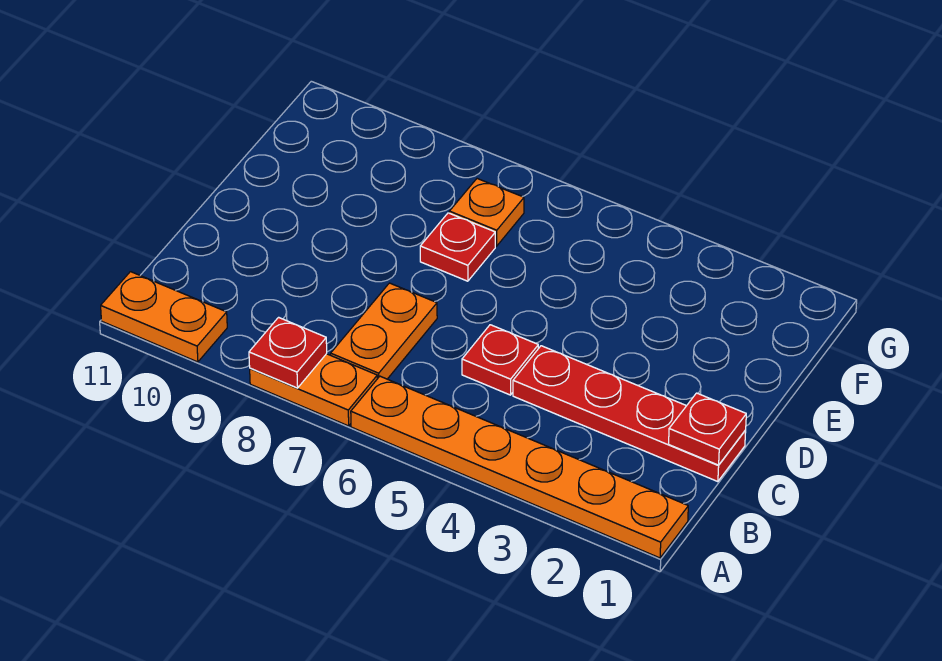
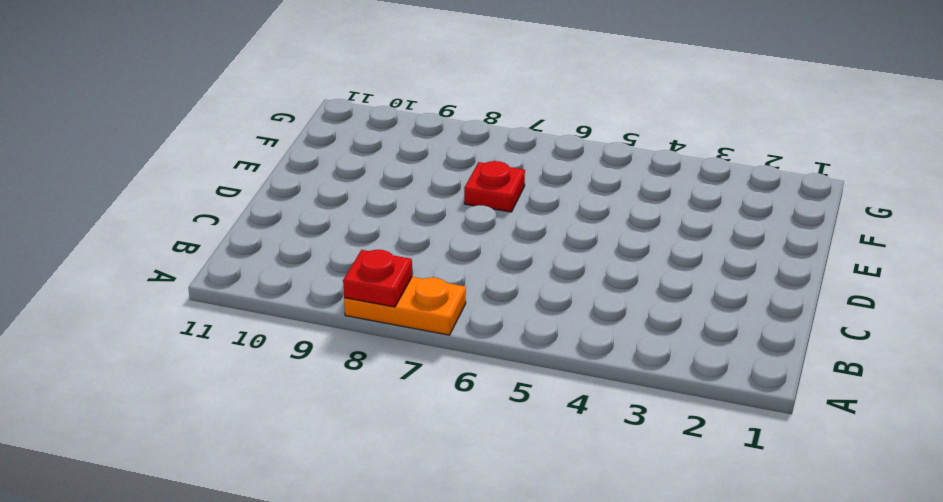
none -> orange 1x6 plate [351,376,688,558]
none -> orange 1x2 plate [101,272,227,362]

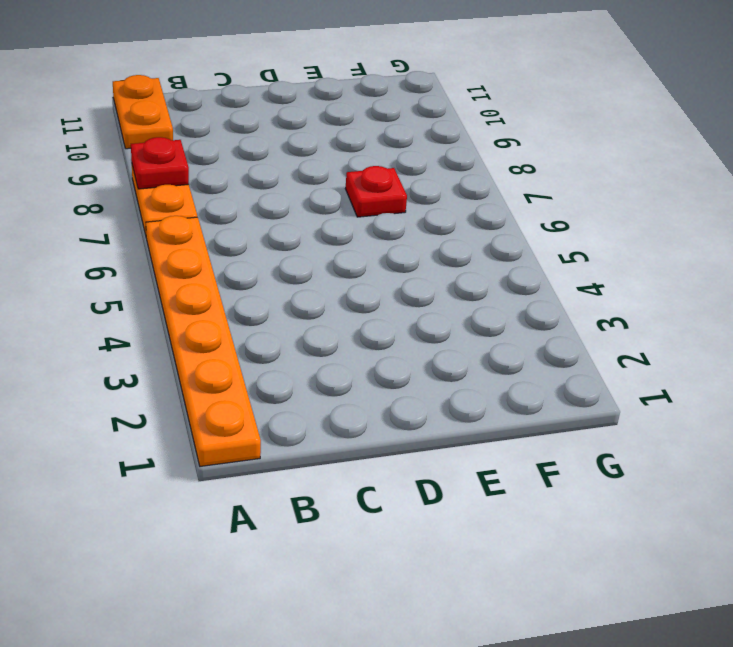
none -> orange 1x2 plate [331,283,437,379]
none -> red 1x4 plate [513,346,746,482]

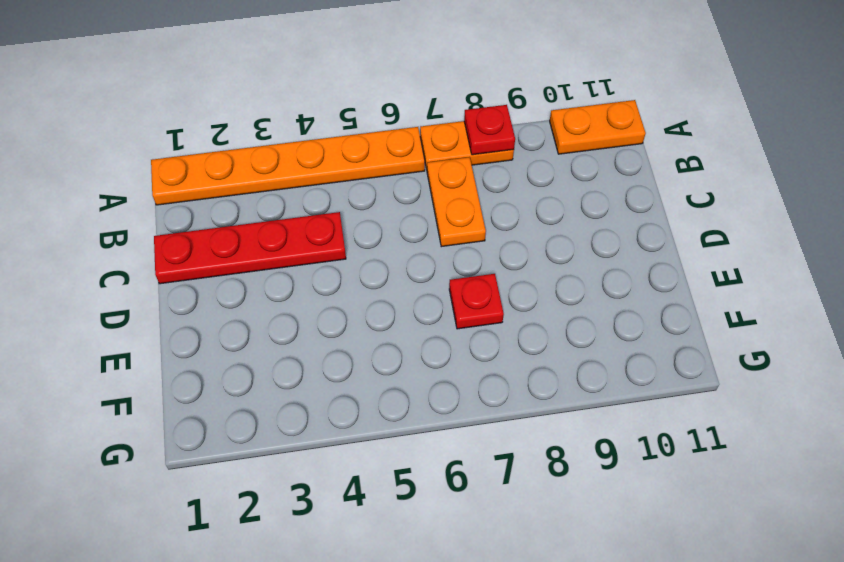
none -> red 1x1 plate [462,325,538,395]
none -> orange 1x1 plate [449,179,524,246]

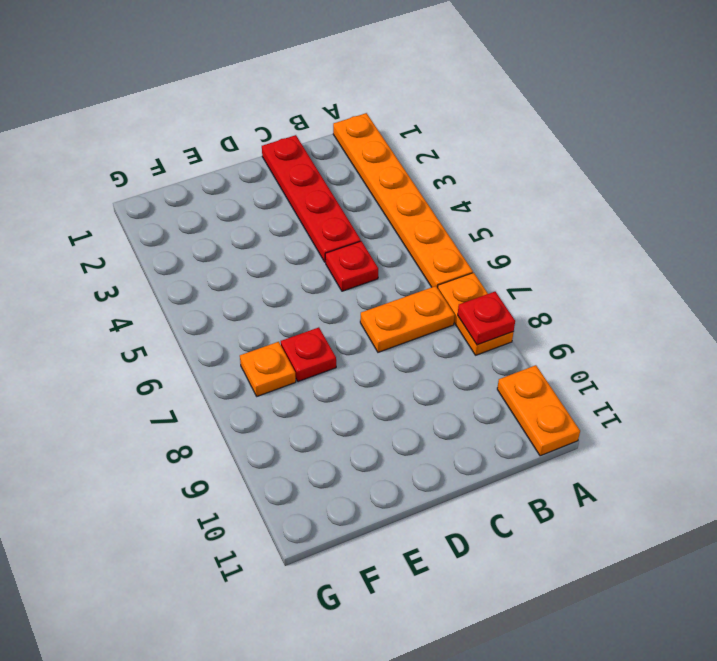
none -> red 1x1 plate [669,393,746,465]

